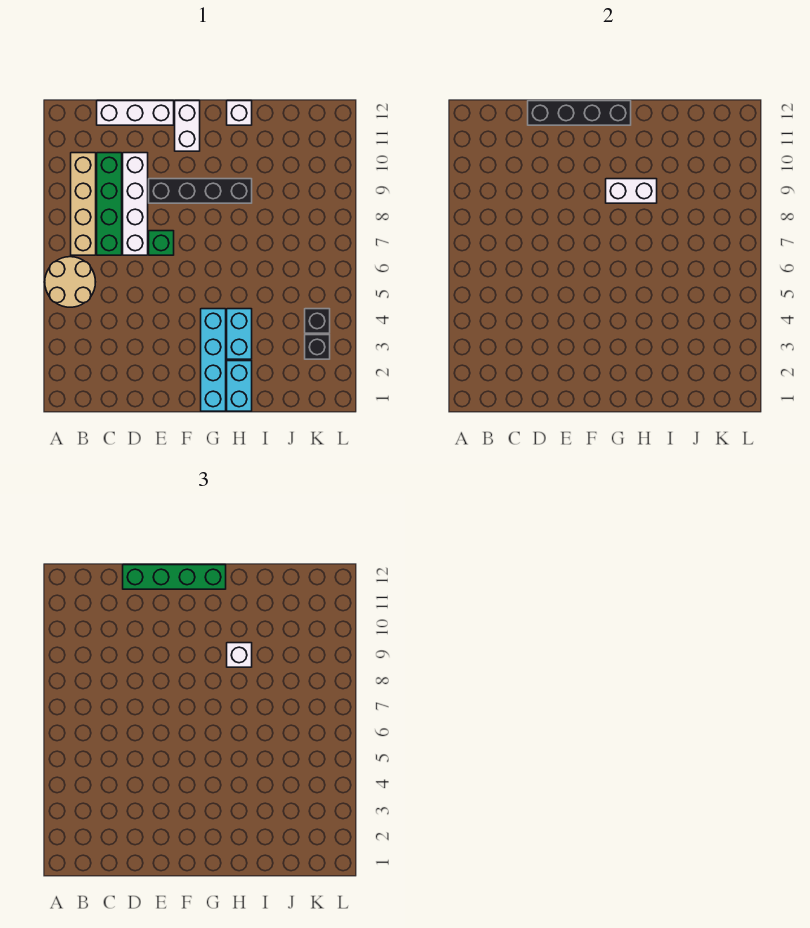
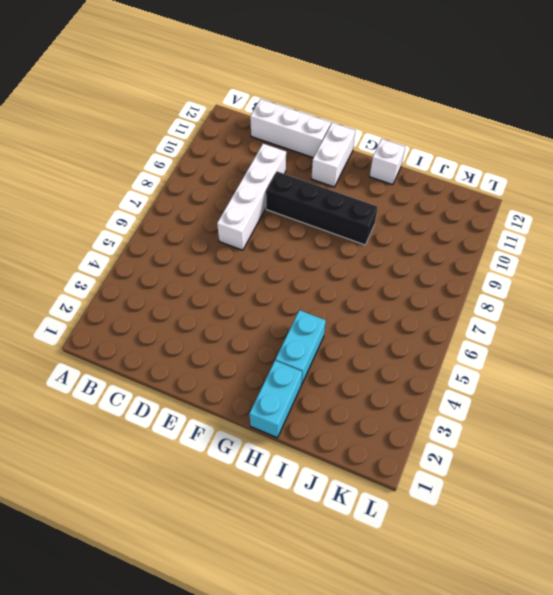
none -> tan 2x2 round brick [45,257,95,307]
none -> tan 1x4 brick [71,153,96,255]
none -> green 1x4 brick [97,153,122,255]

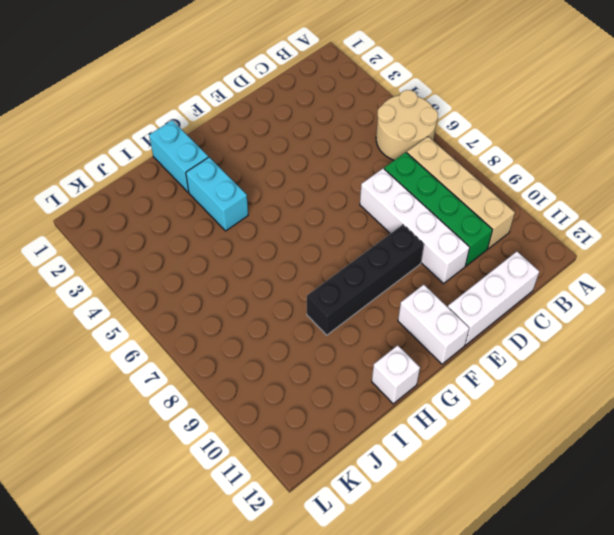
none -> green 1x1 brick [149,231,174,255]
none -> cyan 1x4 brick [201,309,226,411]
none -> black 1x1 brick [305,335,330,359]

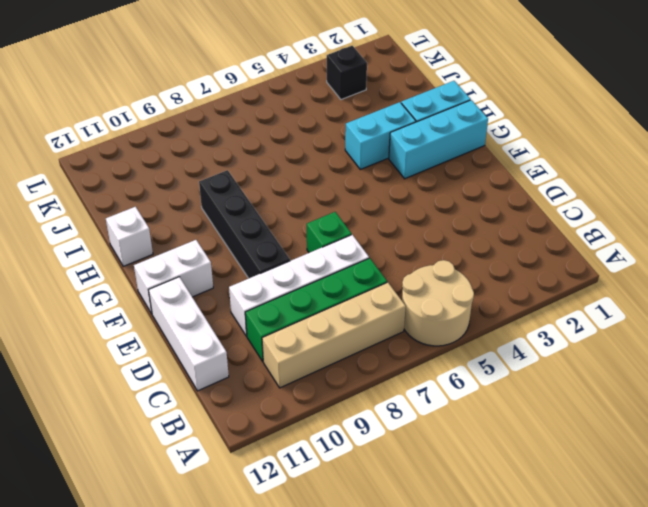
cyan 1x3 brick [389,100,488,179] -> cyan 1x4 brick [201,309,226,411]
none -> black 1x1 brick [305,309,330,333]
none -> black 1x4 brick [528,101,631,125]
none -> white 1x2 brick [606,179,657,203]

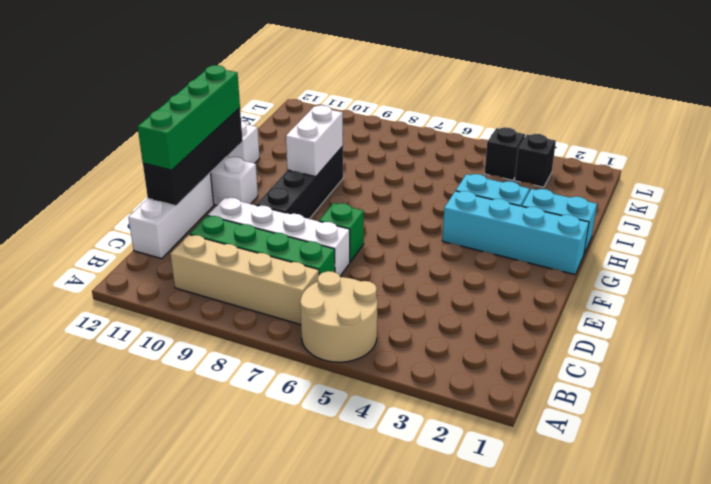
none -> white 1x1 brick [227,643,252,667]

